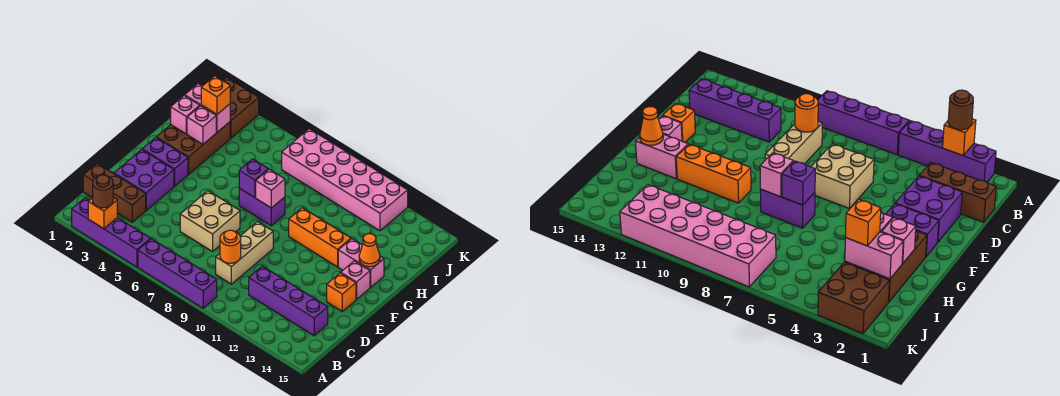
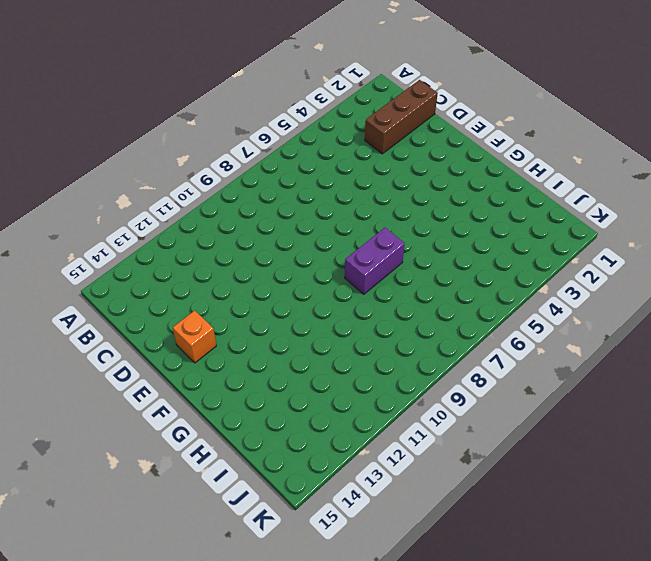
none -> purple 1x4 brick [72,198,151,267]
none -> purple 1x4 brick [138,239,217,308]
none -> tan 1x3 brick [216,222,273,284]

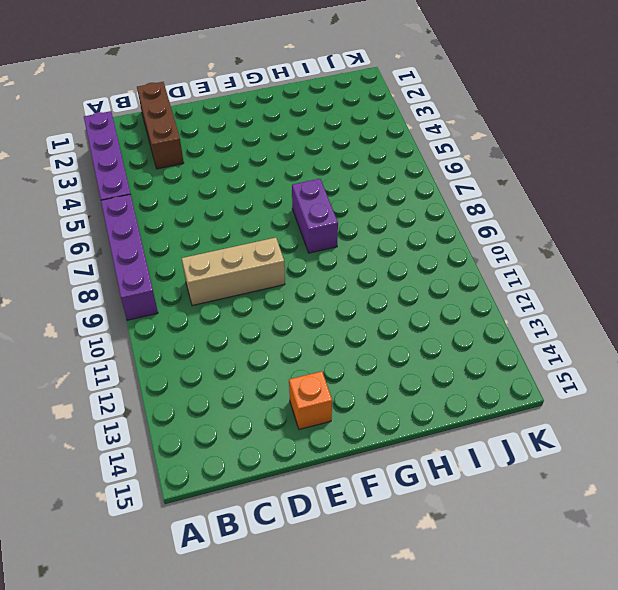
none -> purple 1x4 brick [249,266,328,336]
none -> purple 2x2 brick [114,149,174,210]
none -> tan 2x2 brick [180,191,240,252]

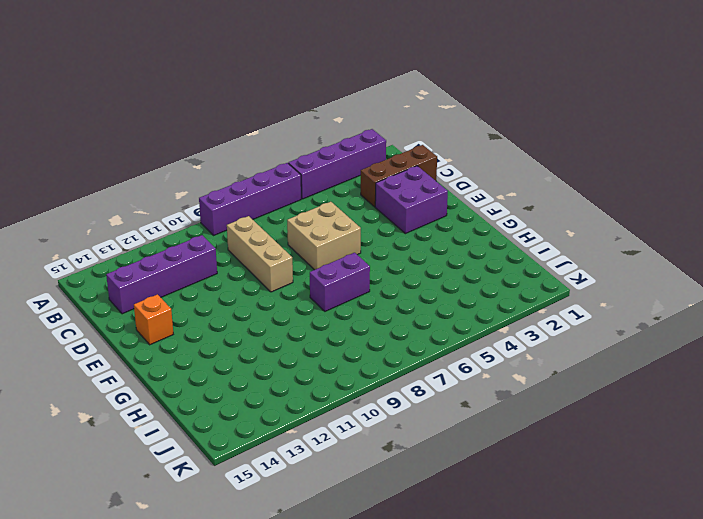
none -> purple 1x2 brick [142,138,188,186]
none -> pink 1x1 brick [341,261,370,300]
none -> brown 2x3 brick [156,122,230,174]

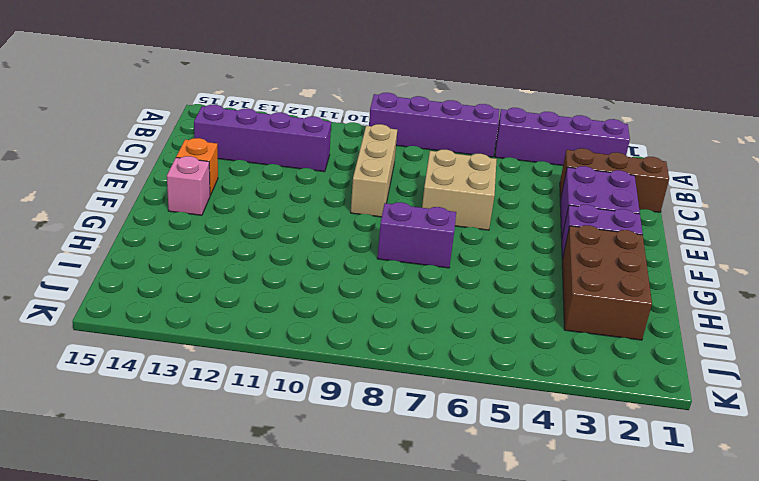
none -> orange 1x3 brick [289,208,351,267]
none -> pink 1x2 brick [338,239,384,287]
none -> brown 2x2 brick [223,77,259,138]

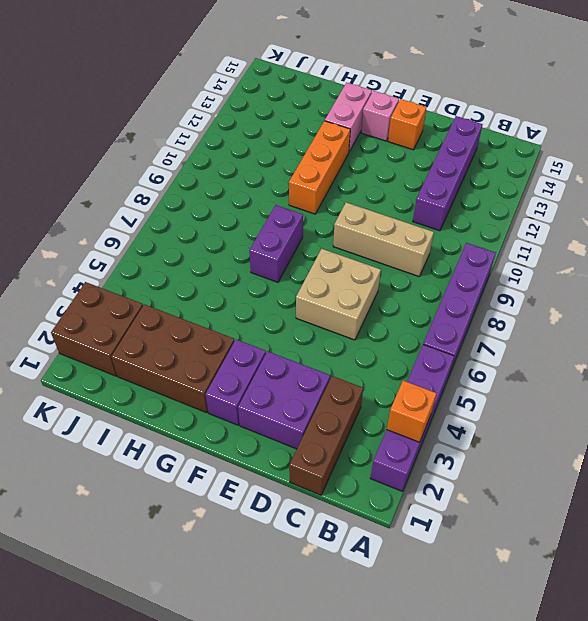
none -> pink 2x6 brick [282,129,408,231]
none -> orange 1x1 round brick [220,230,241,263]
none -> purple 1x1 brick [239,159,268,198]

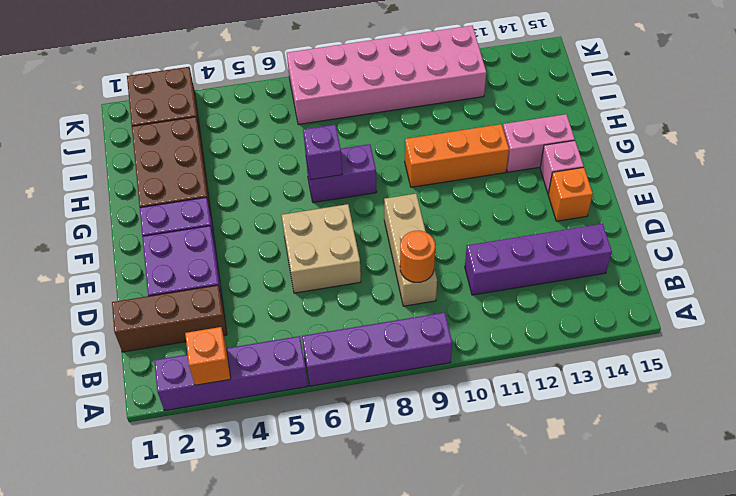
none -> pink 1x1 brick [256,169,285,208]
none -> orange 1x1 cone [359,234,380,267]
none -> pink 1x1 brick [171,95,200,134]

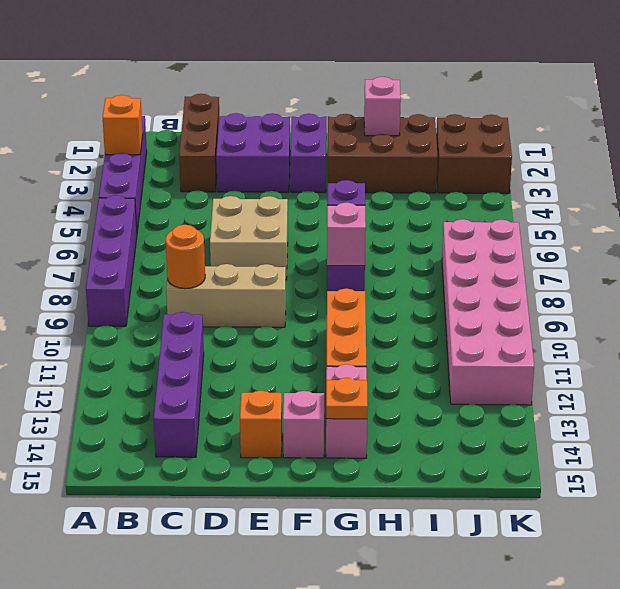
orange 1x1 plate [326,378,368,419] -> orange 1x1 cone [359,234,380,267]
none -> pink 1x1 brick [187,106,216,144]
none -> pink 1x2 brick [185,83,230,132]
none -> brown 1x1 round brick [93,175,113,208]

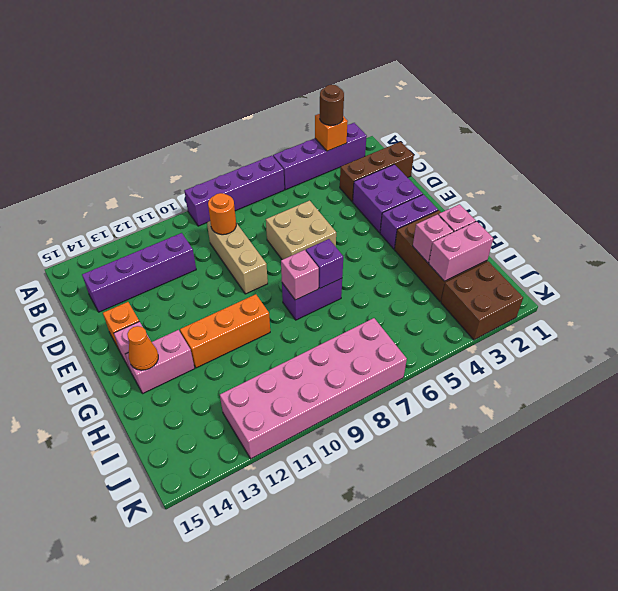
none -> orange 1x1 brick [201,76,230,114]

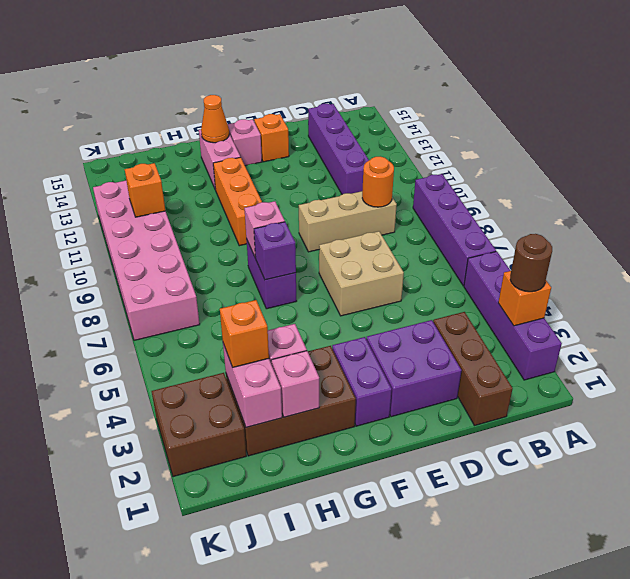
orange 1x1 brick [125,163,165,217] -> none

